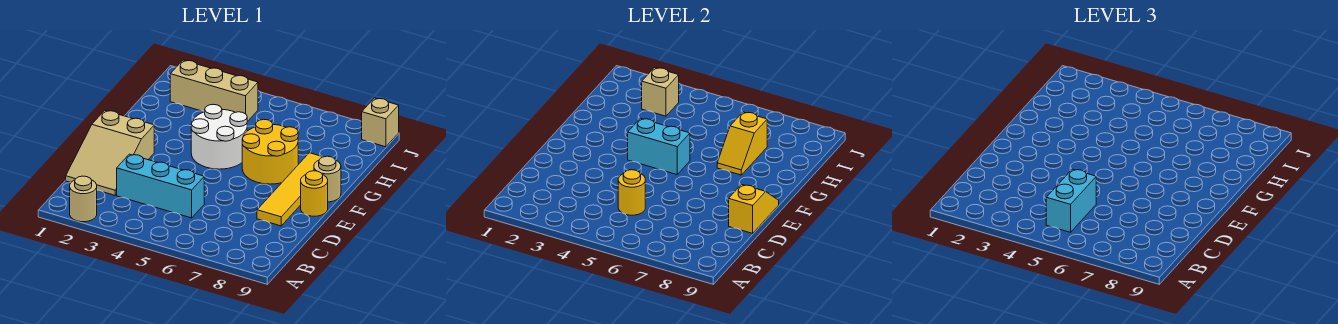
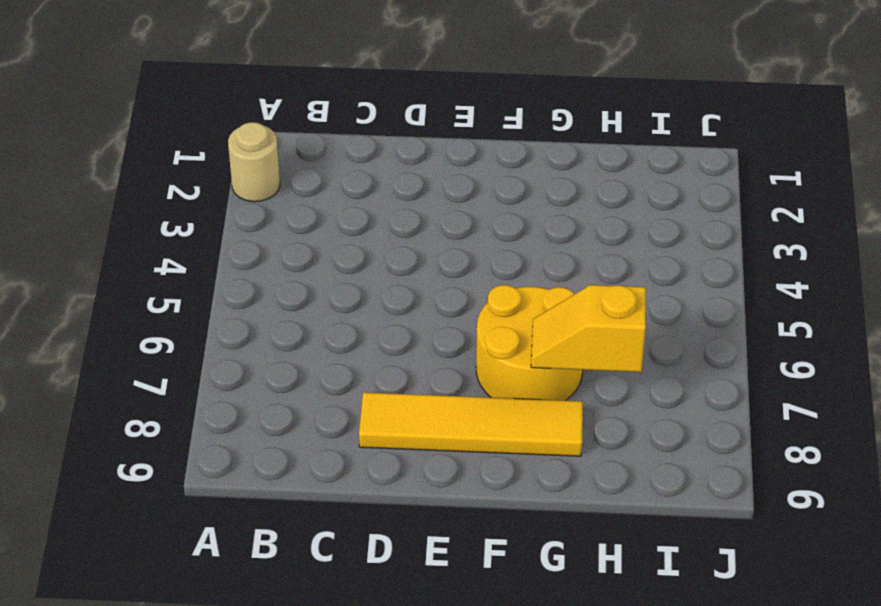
none -> tan 2x3 slope [66,111,154,195]
none -> cyan 1x3 brick [117,154,204,218]
none -> yellow 1x1 round brick [301,171,328,216]

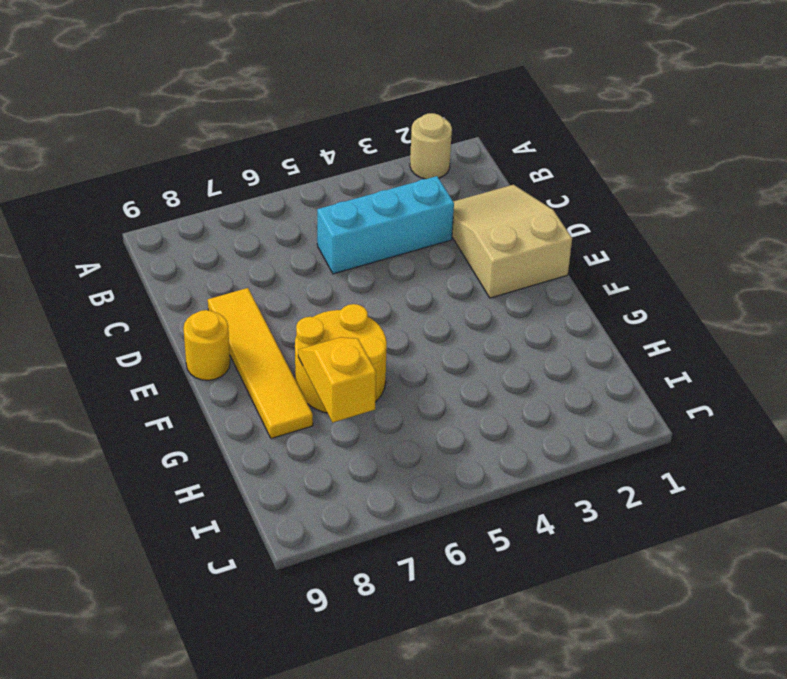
none -> white 2x2 round brick [191,105,247,169]
none -> tan 1x1 round brick [314,156,341,202]
none -> tan 1x3 brick [170,60,258,122]

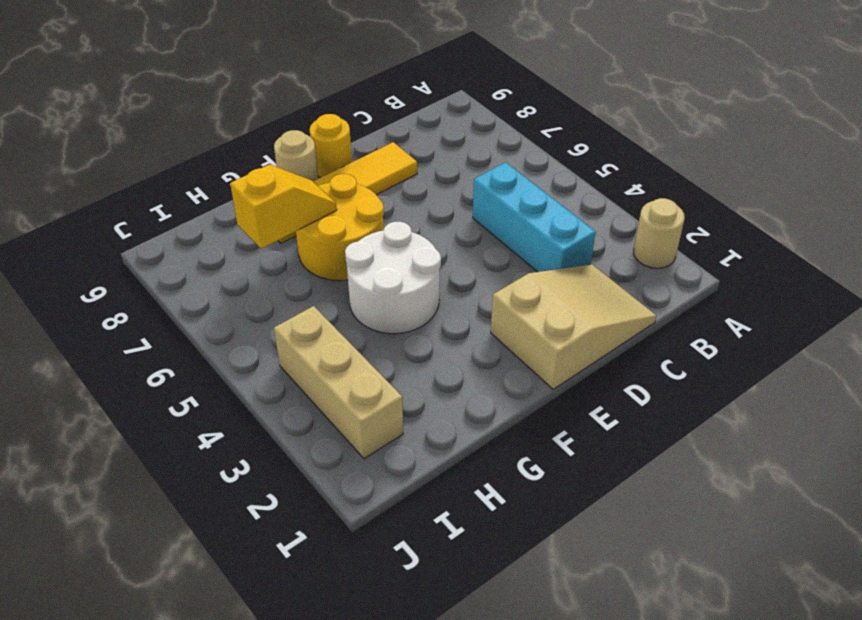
none -> tan 1x1 brick [362,98,399,147]
none -> yellow 1x1 round brick [618,170,645,215]
none -> yellow 1x2 slope [729,184,779,233]

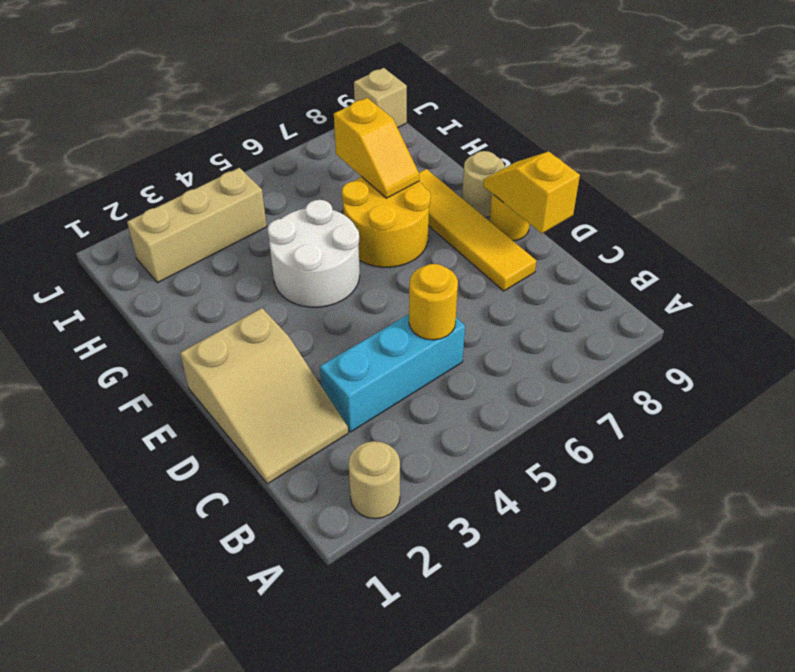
none -> cyan 1x2 brick [628,118,690,174]
none -> tan 1x1 brick [642,68,679,116]
none -> cyan 1x2 brick [1046,169,1096,232]

